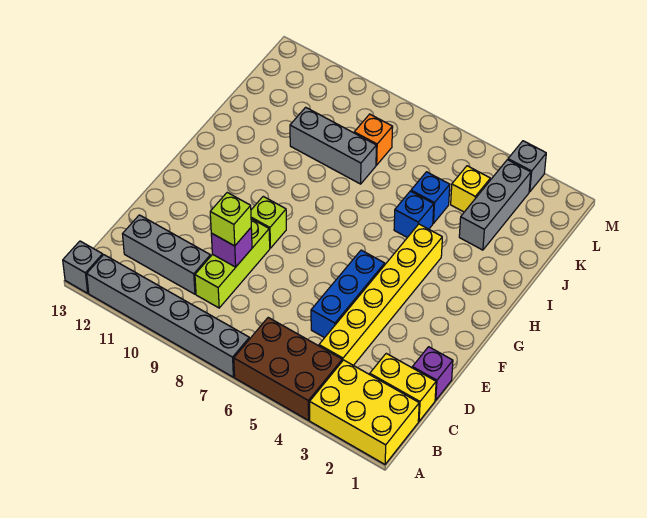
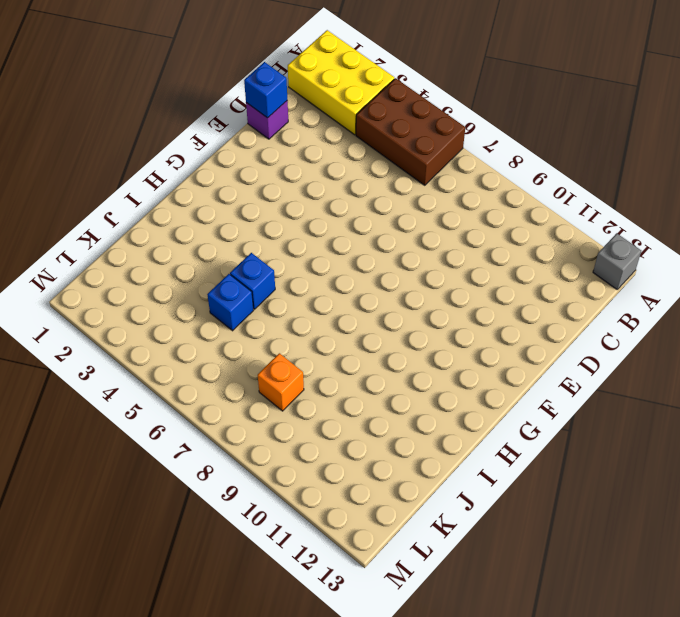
blue 1x1 brick [244,62,287,118] -> none
none -> grey 1x6 brick [87,255,249,377]
none -> yellow 1x2 brick [370,353,436,421]
none -> yellow 1x6 brick [319,224,442,365]

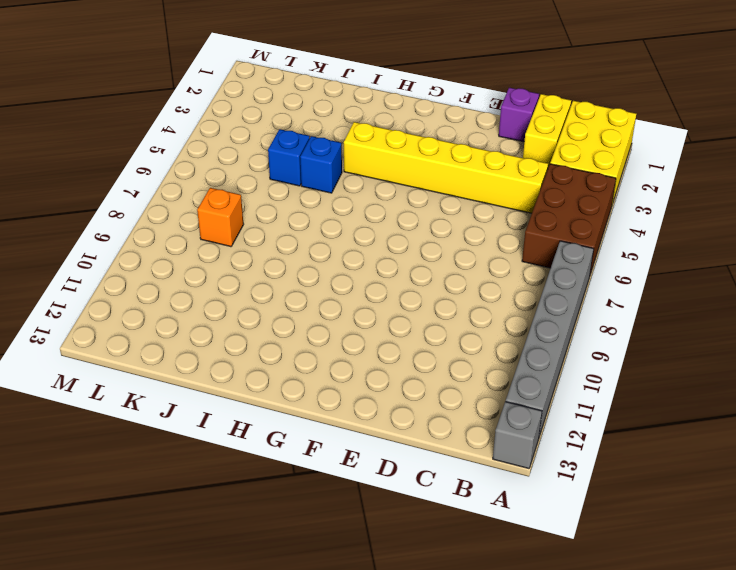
none -> lime 1x3 brick [195,219,270,308]
none -> grey 1x3 brick [123,215,211,294]
none -> blue 1x3 brick [311,250,385,338]

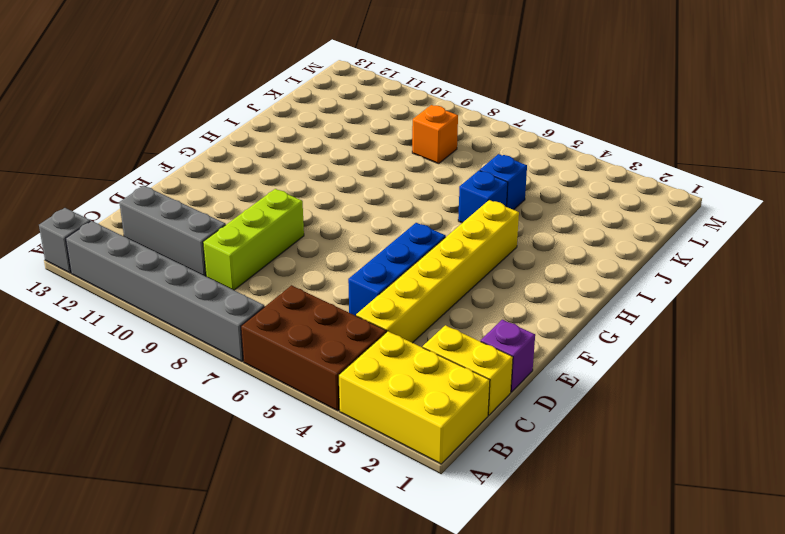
none -> lime 1x1 brick [251,196,286,248]
none -> grey 1x3 brick [459,160,531,250]
none -> grey 1x3 brick [290,107,376,184]

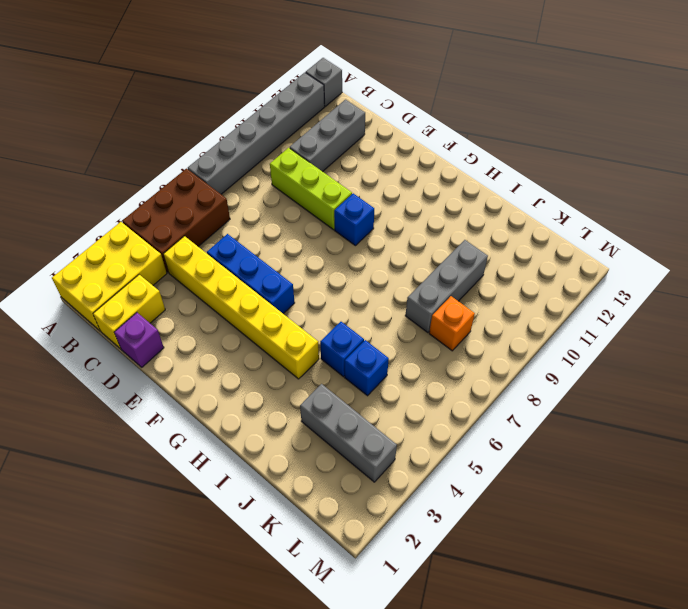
blue 1x1 brick [334,193,374,246] -> lime 1x1 brick [251,196,286,248]
none -> yellow 1x1 brick [451,166,490,212]
none -> grey 1x1 brick [508,141,546,192]
none -> purple 1x1 brick [211,228,252,267]

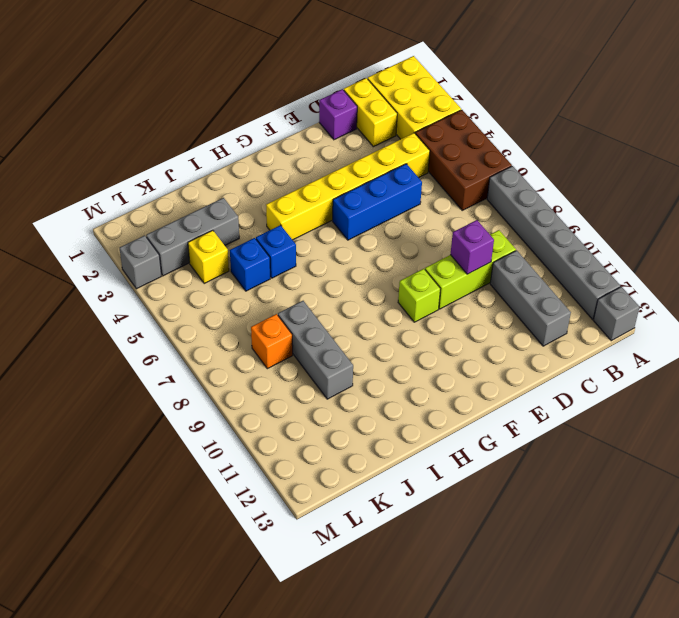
none -> lime 1x1 brick [210,193,251,246]

